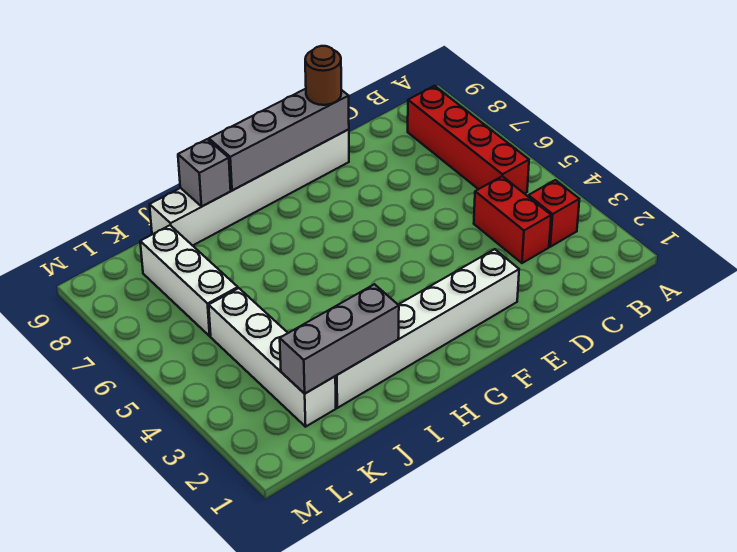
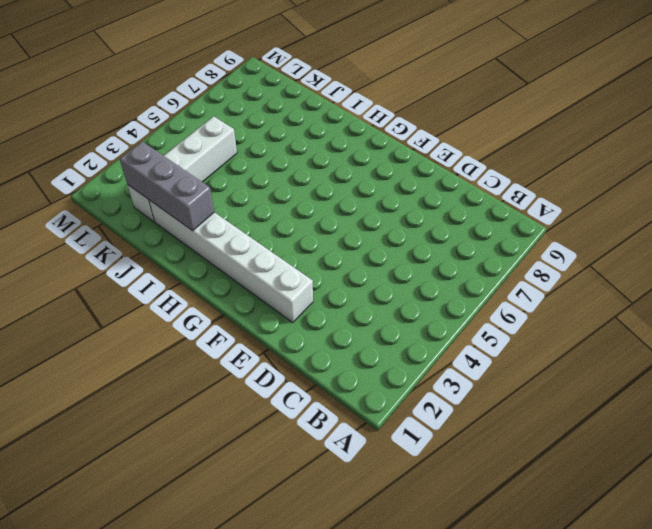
none -> red 1x1 brick [528,180,579,247]
none -> red 1x4 brick [408,86,529,194]

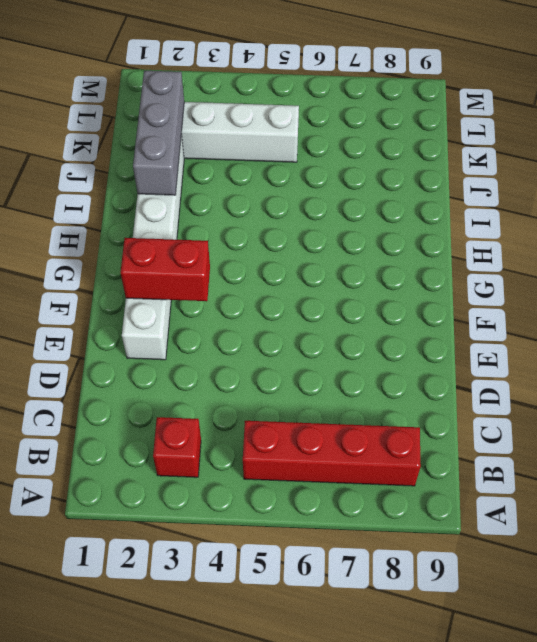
red 1x2 brick [120,238,210,301] -> red 1x2 brick moved to [474,176,551,263]
none -> white 1x6 brick [150,129,349,246]
none -> white 1x3 brick [140,225,238,336]

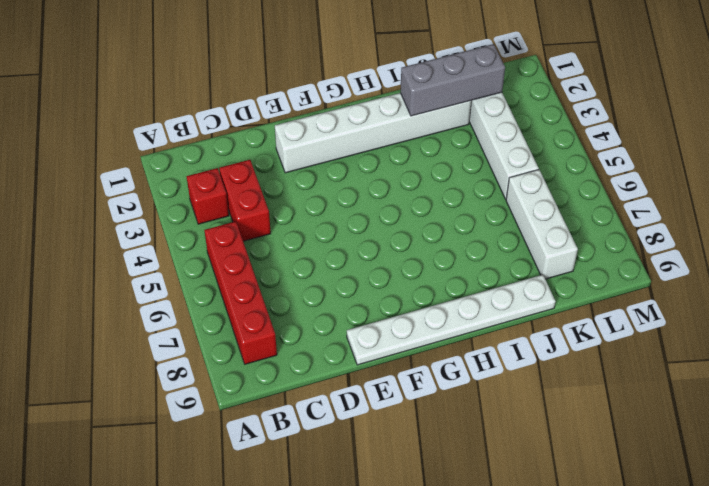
white 1x6 plate [347,275,556,365] -> white 1x6 brick [150,129,349,246]
none -> grey 1x4 brick [209,89,349,191]
none -> grey 1x1 brick [178,139,231,206]

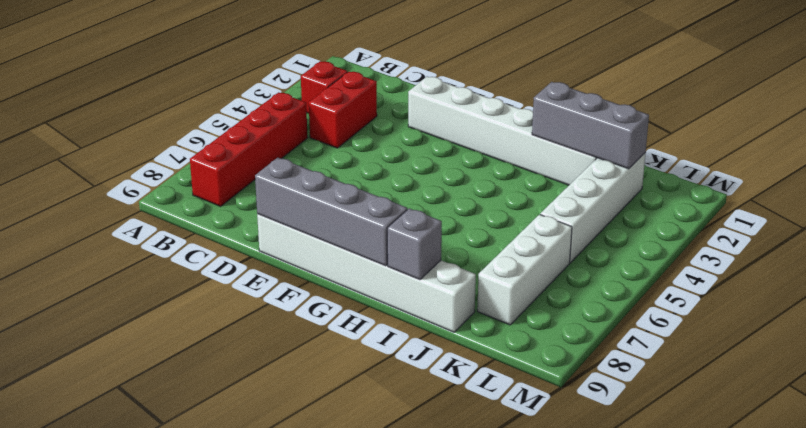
none -> brown 1x1 round brick [305,46,341,105]

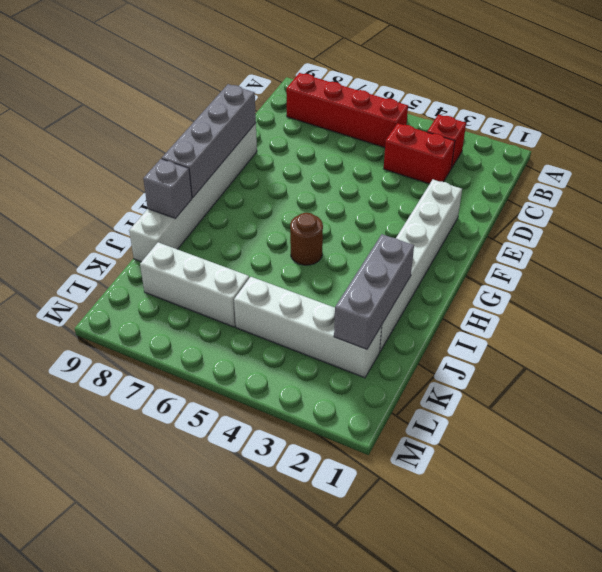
brown 1x1 round brick [290,213,323,265] -> brown 1x1 round brick moved to [305,46,341,105]

